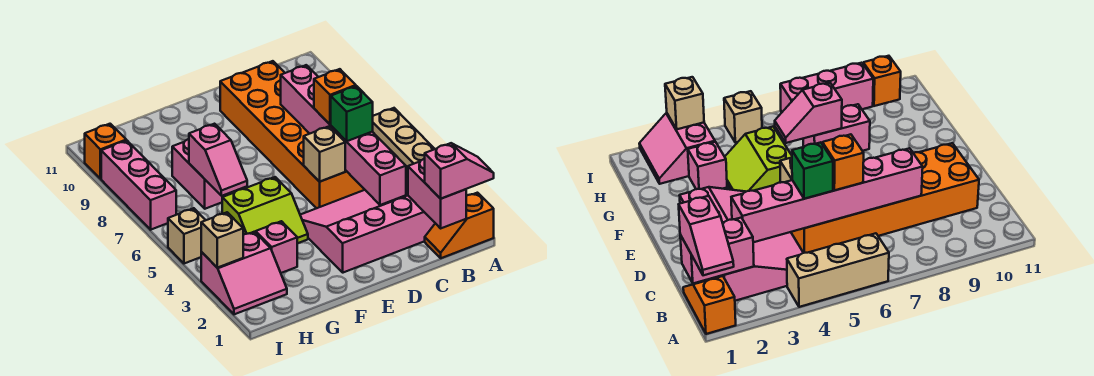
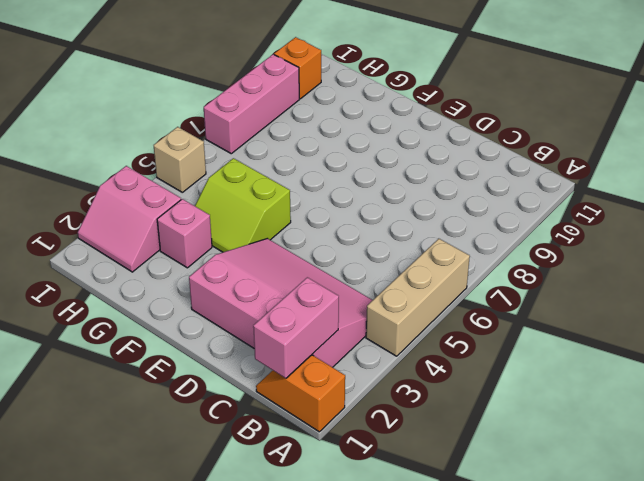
none -> orange 2x6 brick [220,61,365,208]
none -> pink 1x2 brick [172,139,231,209]
none -> pink 1x6 brick [281,65,406,205]

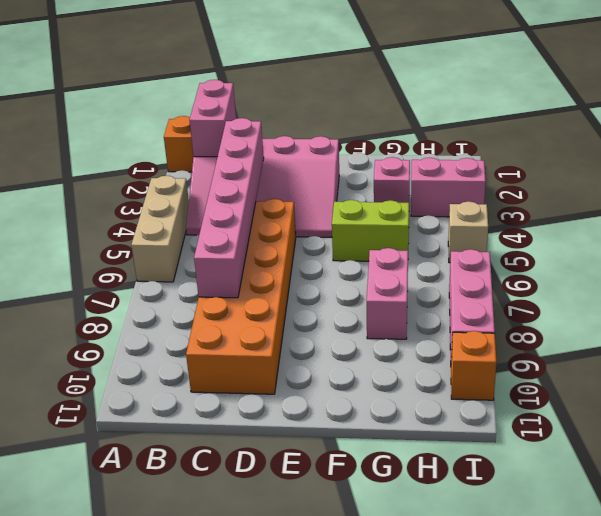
none -> tan 1x1 brick [304,126,345,182]
none -> pink 1x2 slope [189,124,247,196]
none -> tan 1x1 brick [201,212,243,268]

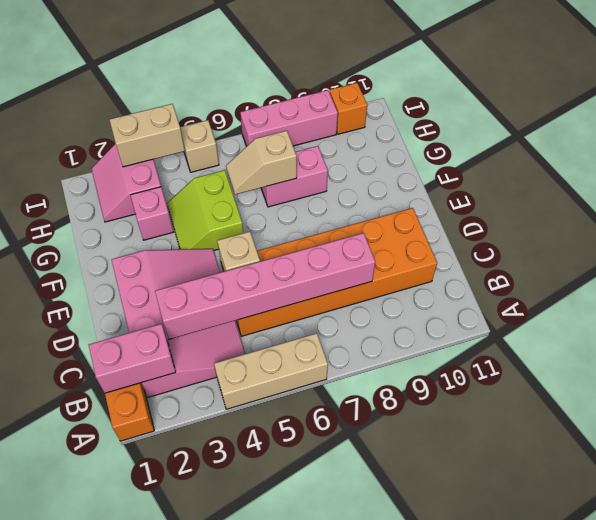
tan 1x2 slope [226,131,297,194] -> pink 1x2 slope [189,124,247,196]
tan 1x2 brick [109,104,185,167] -> tan 1x1 brick [201,212,243,268]
none -> pink 1x2 slope [425,143,494,199]
none -> green 1x1 brick [331,86,373,141]
none -> orange 1x1 brick [314,69,356,124]

